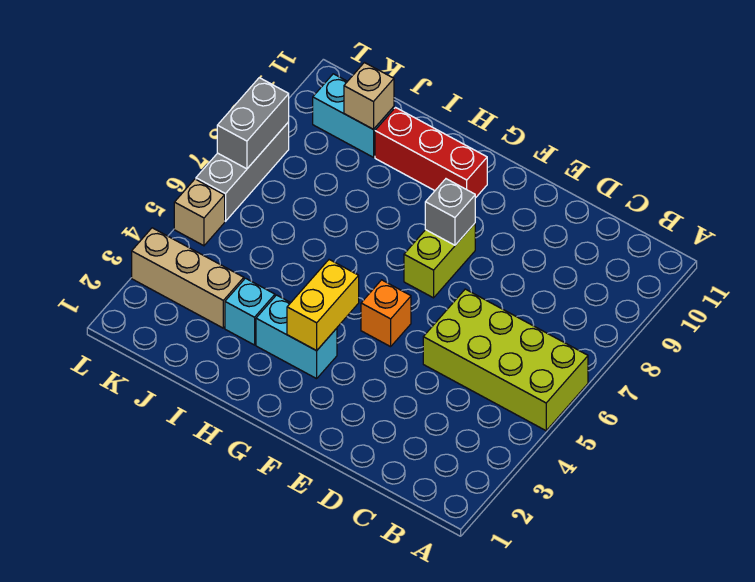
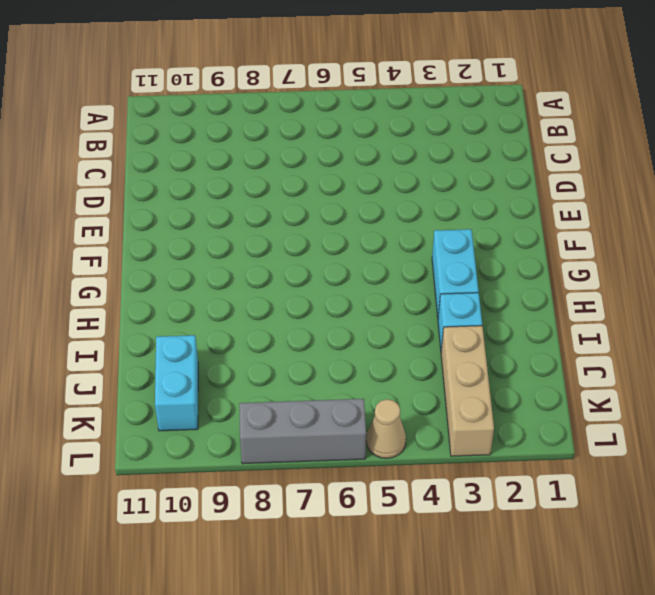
tan 1x1 cone [366,399,406,458] -> tan 1x1 brick [174,179,225,246]
none -> lime 2x4 brick [423,289,588,431]
none -> orange 1x1 brick [361,280,411,347]
none -> lime 1x2 brick [404,223,475,298]

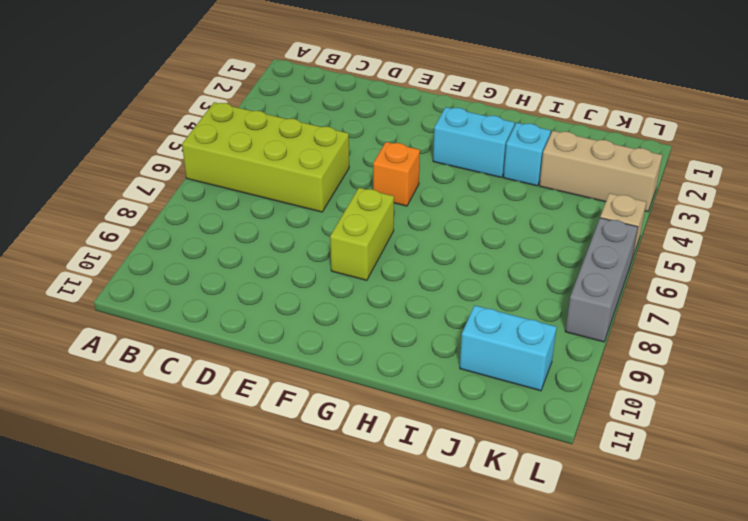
none -> red 1x3 brick [375,108,487,198]
none -> grey 1x1 brick [425,179,475,245]
none -> yellow 1x2 brick [287,260,359,351]

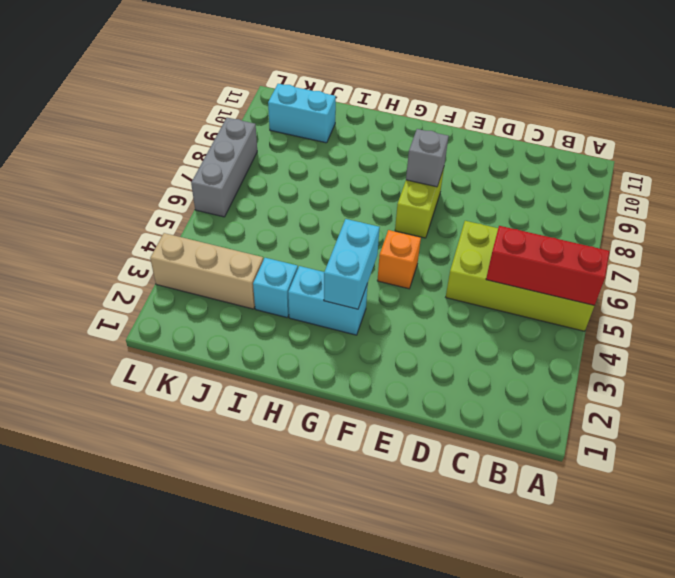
red 1x3 brick [486,226,609,305] -> red 1x3 brick moved to [375,108,487,198]
cyan 1x2 brick [324,219,380,309] -> yellow 1x2 brick [287,260,359,351]
none -> tan 1x1 brick [174,179,225,246]
none -> tan 1x1 brick [344,63,394,129]
none -> grey 1x2 brick [217,78,289,169]

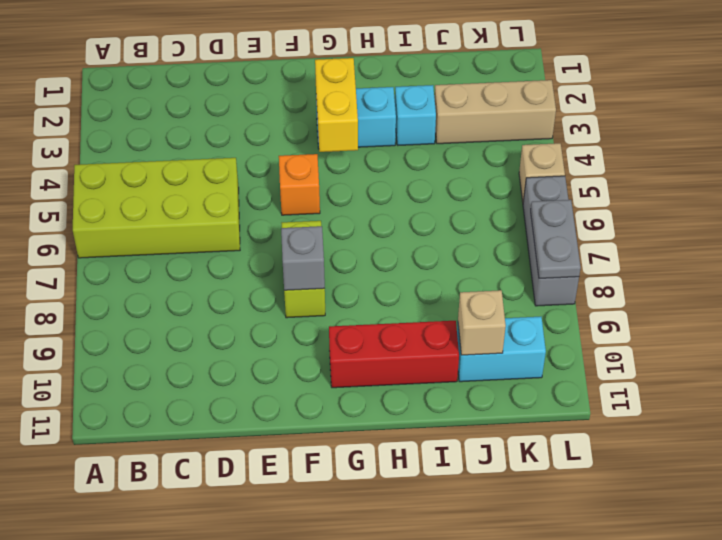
grey 1x2 plate [531,200,581,279] -> grey 1x2 brick [217,78,289,169]

